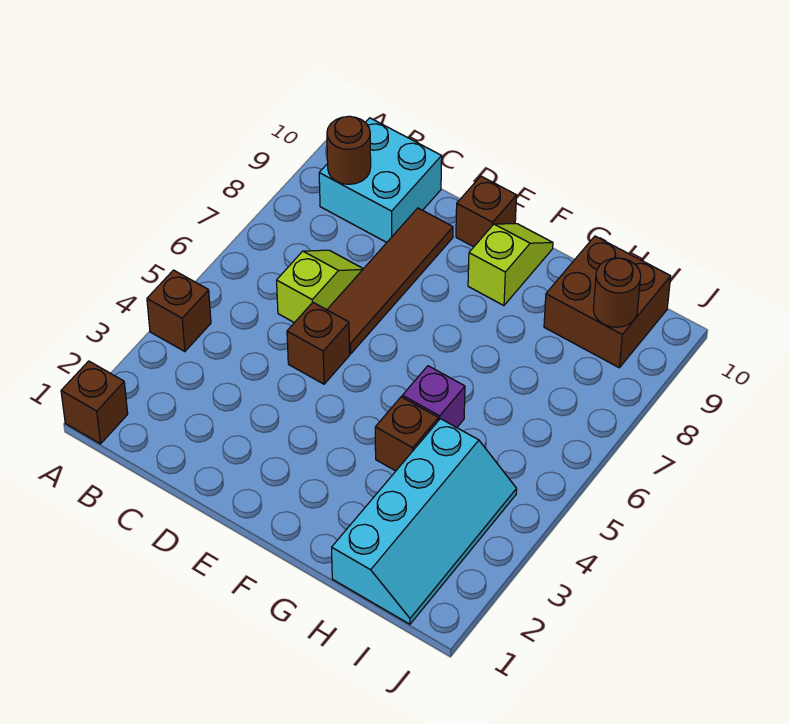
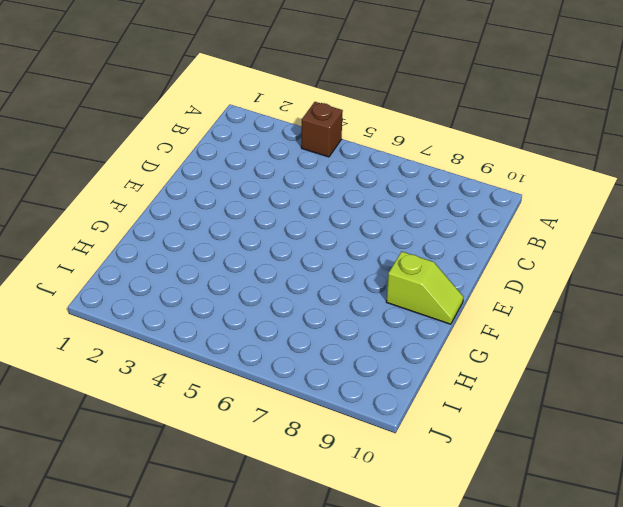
none -> brown 1x1 brick [61,361,128,444]
none -> cyan 2x2 brick [319,118,442,242]
none -> lime 1x2 slope [277,250,363,323]

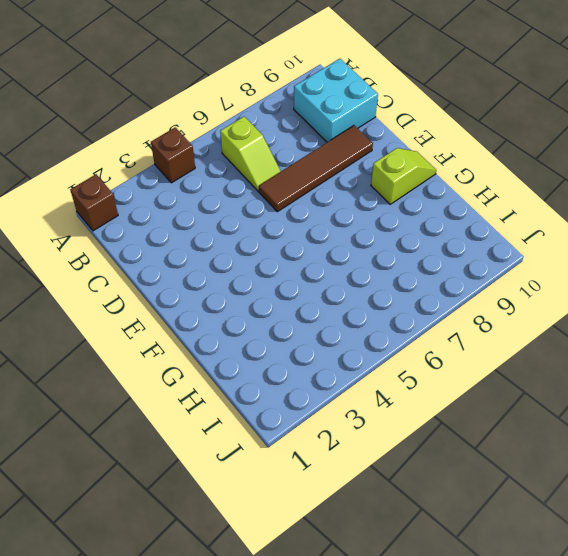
lime 1x2 slope [220,117,281,191] -> lime 1x2 slope turned to [277,250,363,323]
none -> brown 1x1 brick [287,303,350,384]
none -> brown 1x1 brick [456,176,517,247]
none -> brown 1x1 brick [375,397,438,471]

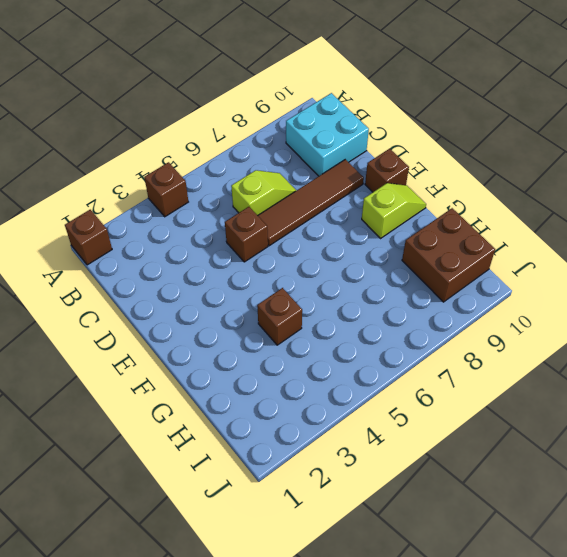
none -> purple 1x1 brick [402,366,465,428]
none -> cyan 2x4 slope [332,419,517,624]
none -> brown 1x1 round brick [327,116,371,184]

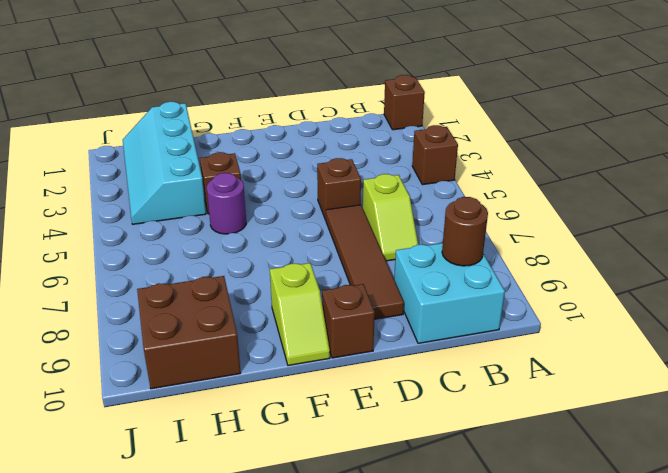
purple 1x1 round brick [207,173,246,234] -> purple 1x1 brick [402,366,465,428]
none -> brown 1x1 round brick [593,258,641,327]

